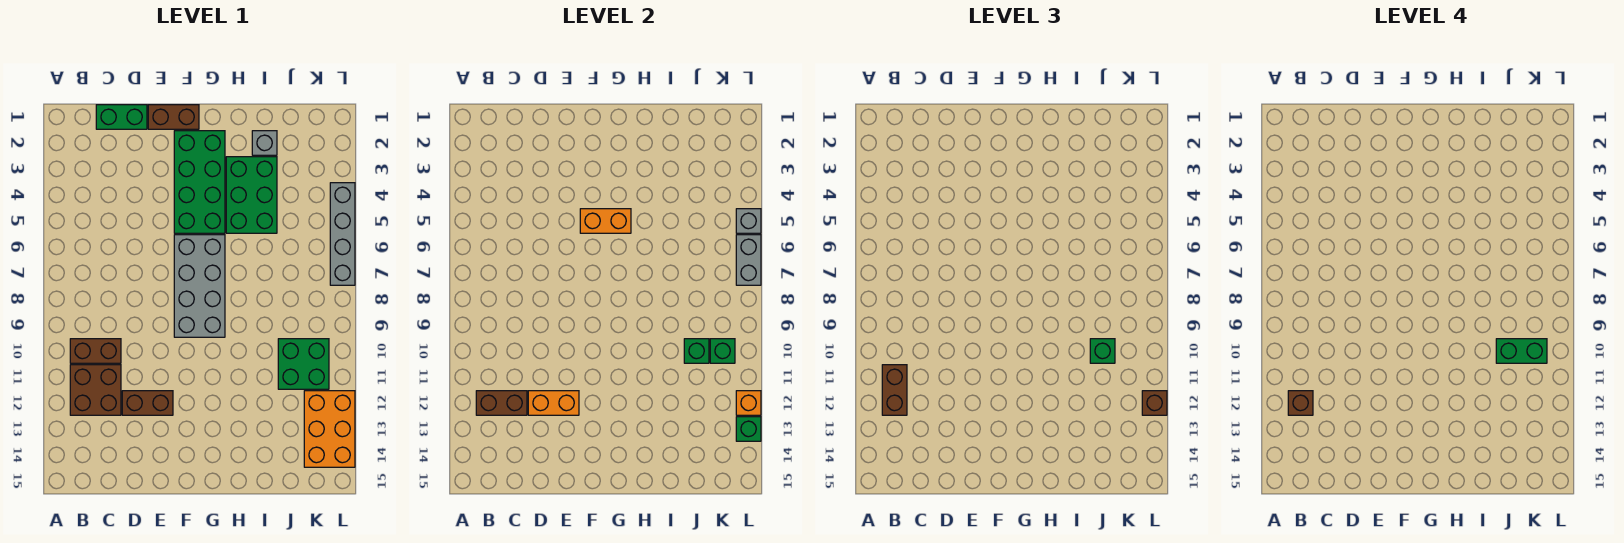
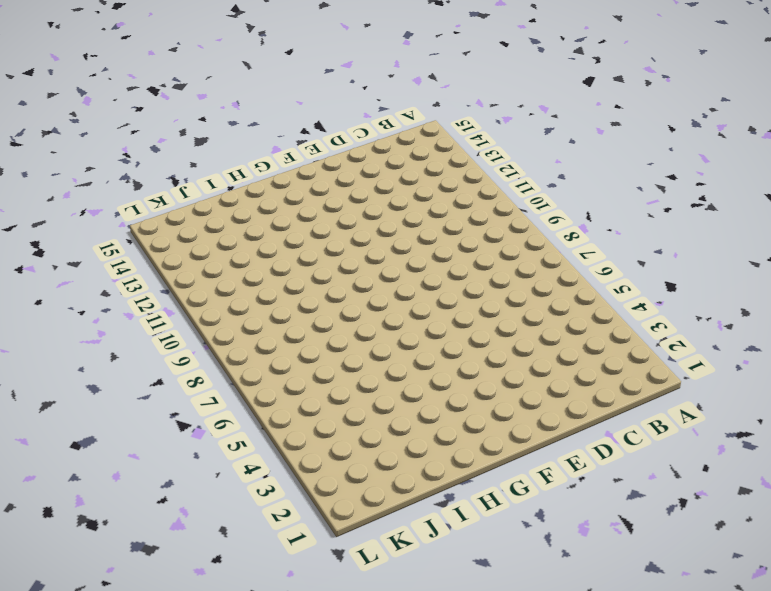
none -> brown 1x2 brick [70,339,121,363]
none -> brown 2x2 brick [70,365,121,415]
none -> green 1x2 brick [96,105,147,129]

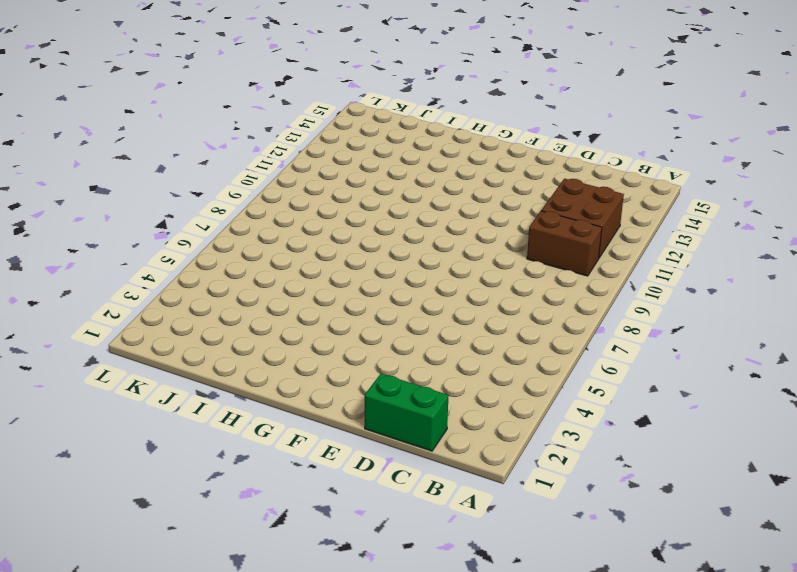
none -> brown 1x2 brick [122,391,173,415]
none -> brown 1x2 brick [148,105,199,129]
none -> green 2x4 brick [174,131,225,233]

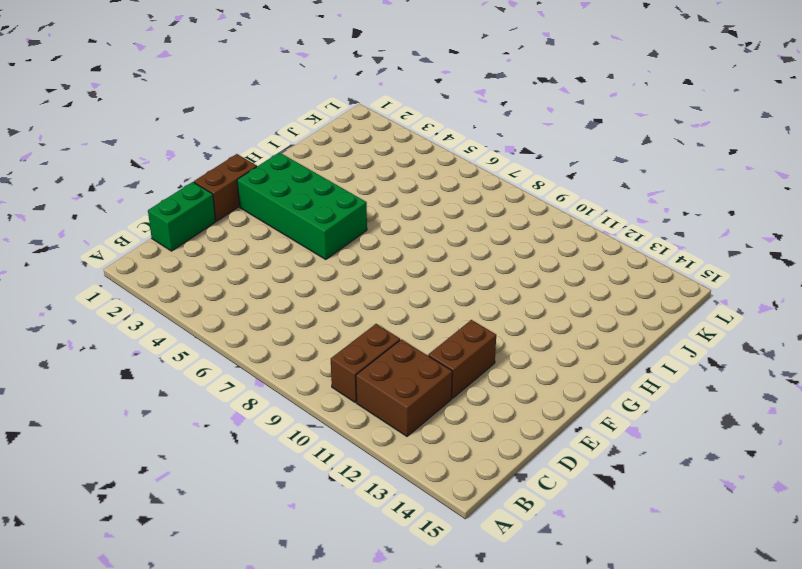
none -> grey 2x4 brick [174,235,225,337]
none -> green 2x3 brick [226,157,277,233]
none -> grey 1x1 brick [252,131,277,155]

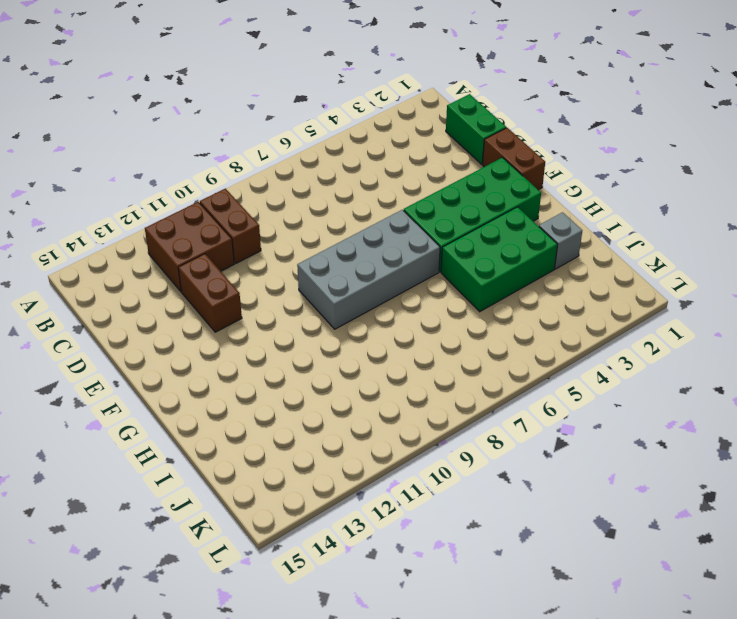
none -> green 2x2 brick [278,339,329,389]
none -> orange 2x3 brick [304,391,355,467]
none -> grey 1x4 brick [330,183,355,285]

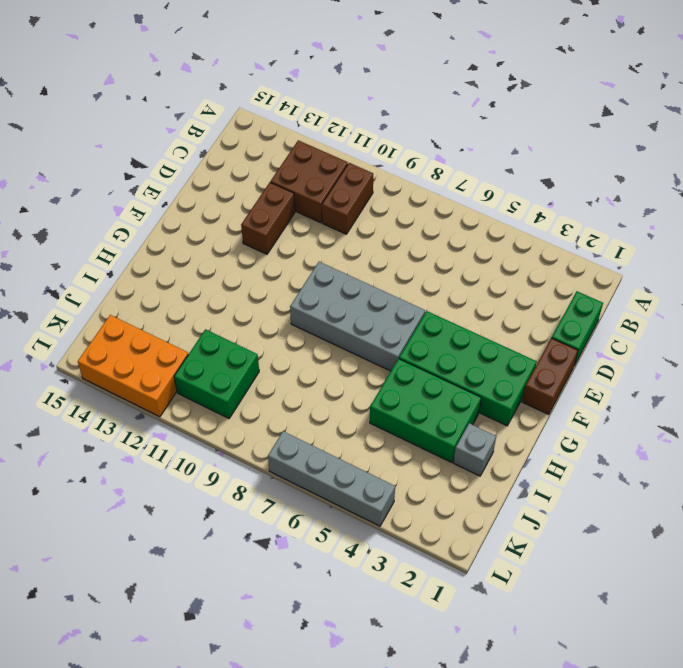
none -> brown 1x2 brick [476,391,527,415]
none -> orange 1x2 brick [528,391,579,415]
none -> orange 1x2 brick [580,209,631,233]

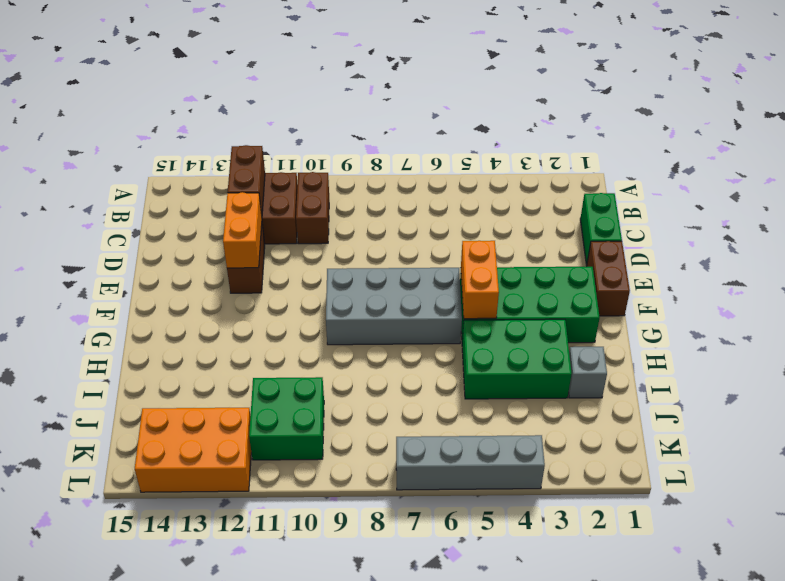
none -> green 1x1 brick [684,339,709,363]
none -> green 1x1 brick [710,339,735,363]
none -> grey 1x1 brick [736,209,761,233]

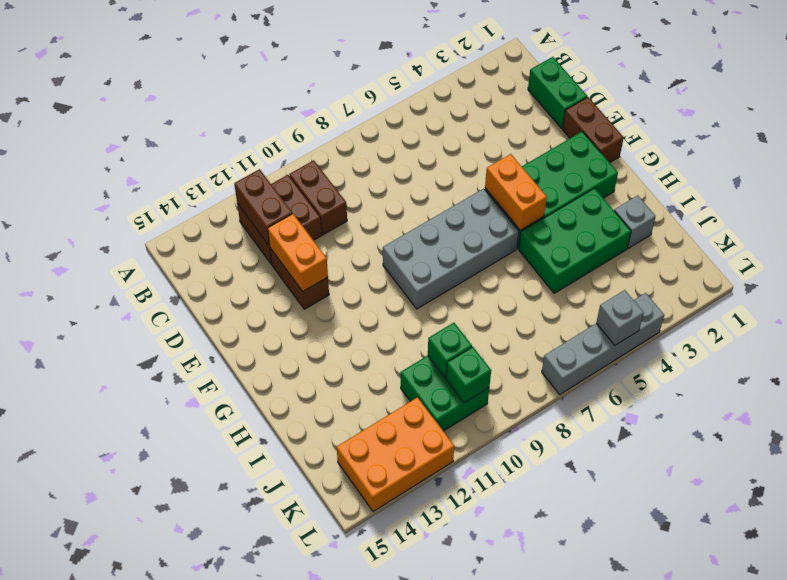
none -> grey 1x2 brick [736,235,761,285]
none -> orange 1x1 brick [736,391,761,415]
none -> green 1x1 brick [736,417,761,441]

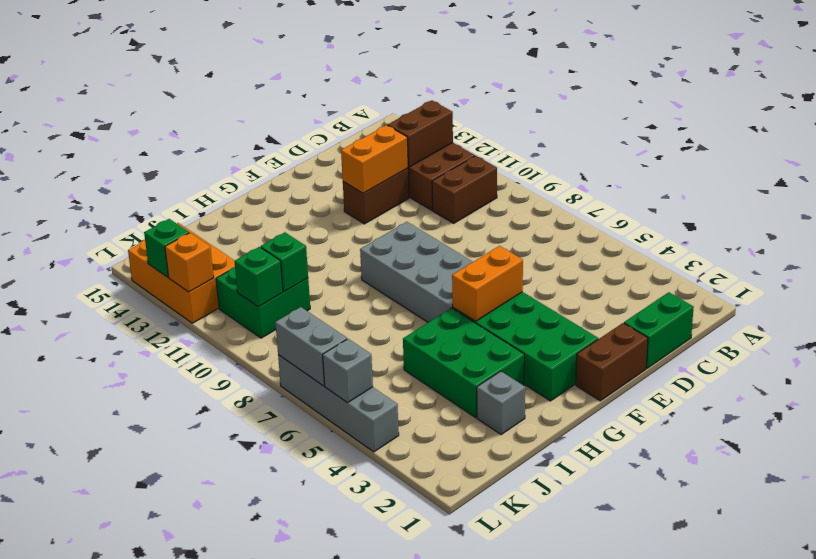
none -> brown 1x2 brick [882,365,907,415]
none -> green 1x1 brick [1090,339,1115,363]
none -> brown 1x1 brick [1142,391,1167,415]

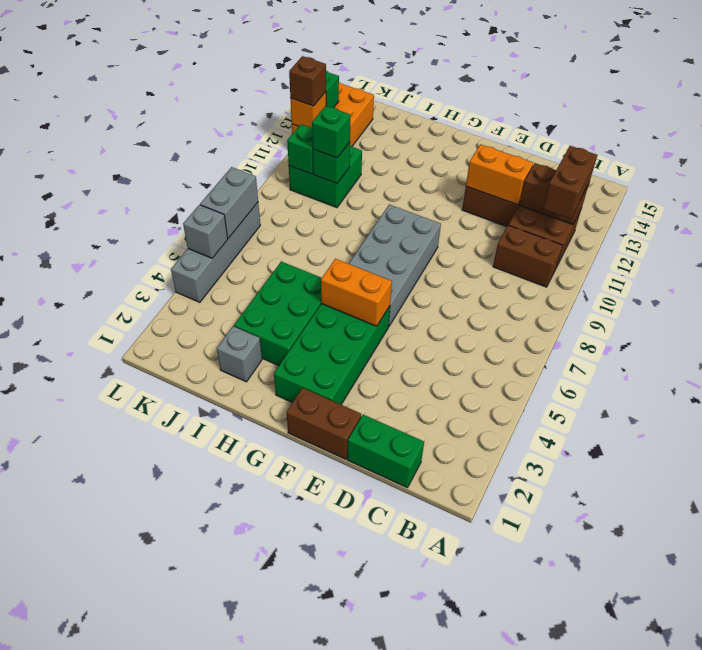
none -> brown 1x1 brick [1288,391,1313,415]
none -> green 1x2 brick [1496,339,1547,363]

